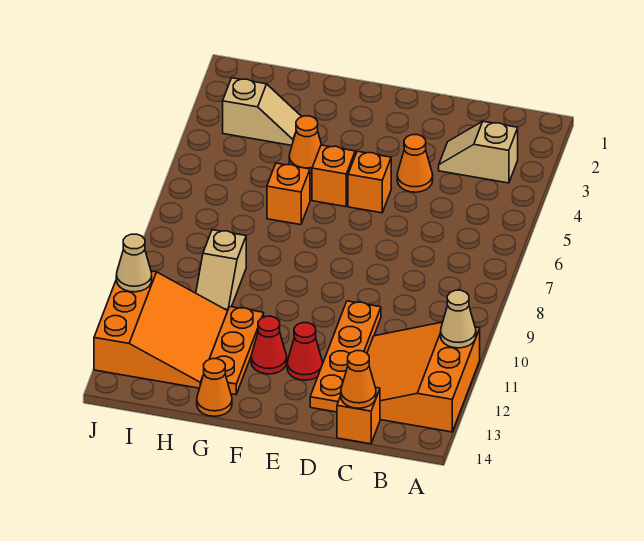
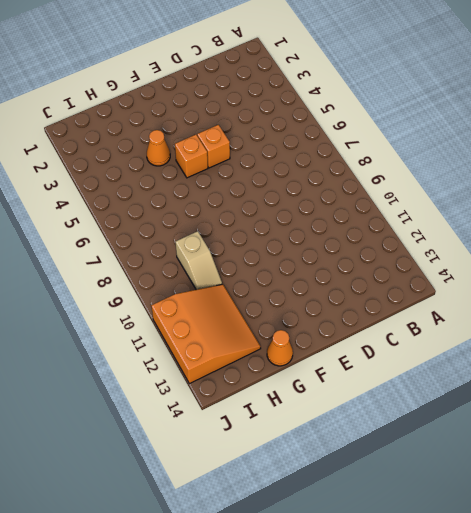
none -> orange 3x3 slope [367,322,480,432]
none -> tan 1x2 slope [439,121,518,183]
none -> orange 1x1 brick [337,387,380,444]

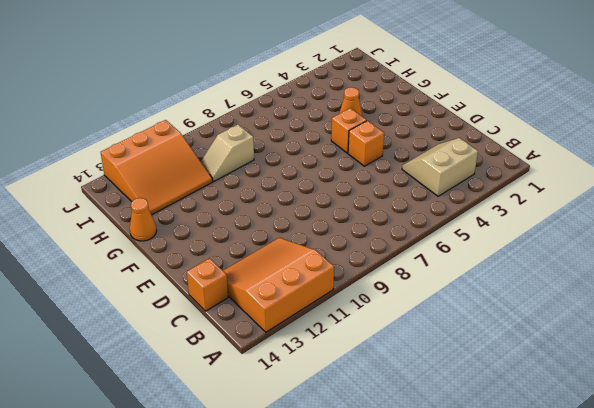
tan 2x2 slope [402,138,478,196] -> tan 1x2 slope [439,121,518,183]
none -> orange 1x1 cone [397,135,433,192]
none -> orange 1x4 plate [310,301,381,412]
none -> red 1x1 cone [287,323,323,380]

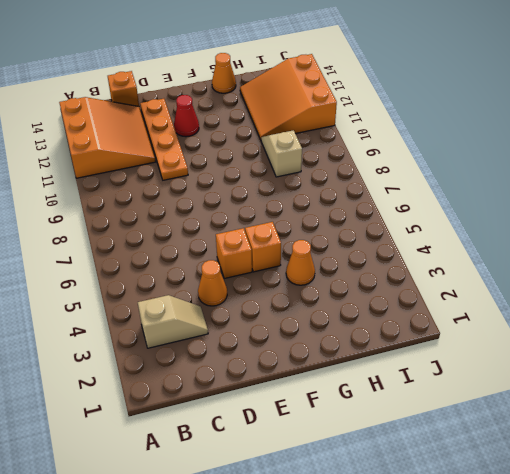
none -> red 1x1 cone [251,316,287,374]
none -> orange 1x1 brick [267,163,310,225]
none -> orange 1x3 plate [210,307,264,395]

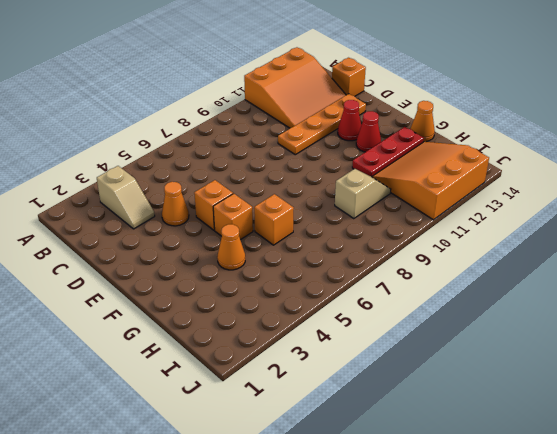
red 1x3 plate [352,127,424,177] -> orange 1x3 plate [210,307,264,395]
none -> tan 1x2 slope [223,78,302,145]
none -> tan 1x1 cone [441,290,476,348]
none -> orange 1x1 cone [341,351,376,408]

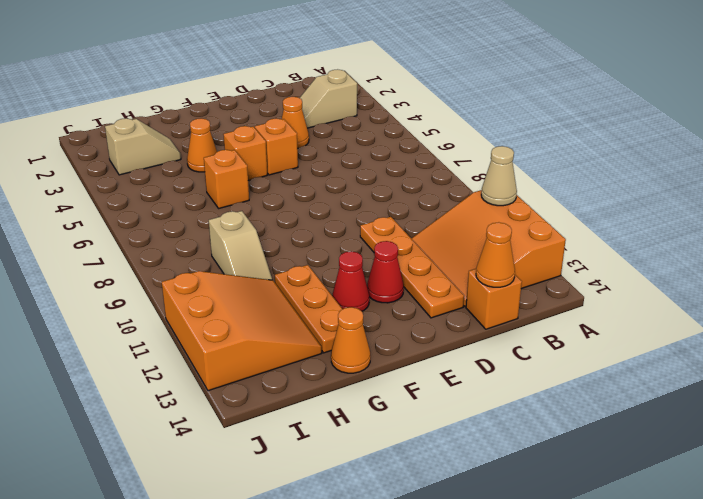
none -> tan 1x1 cone [116,234,152,292]

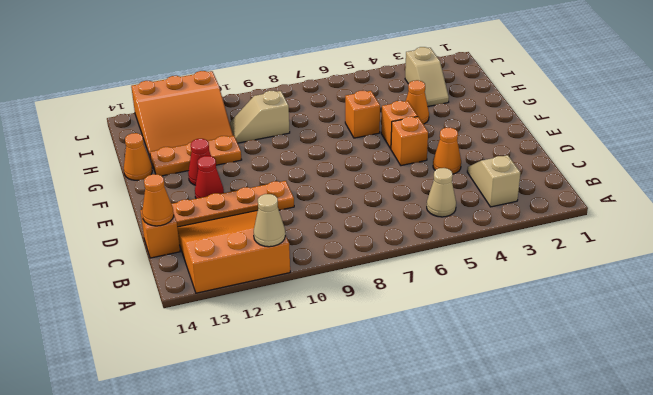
tan 1x1 cone [427,168,456,217] -> tan 1x1 cone moved to [116,234,152,292]

